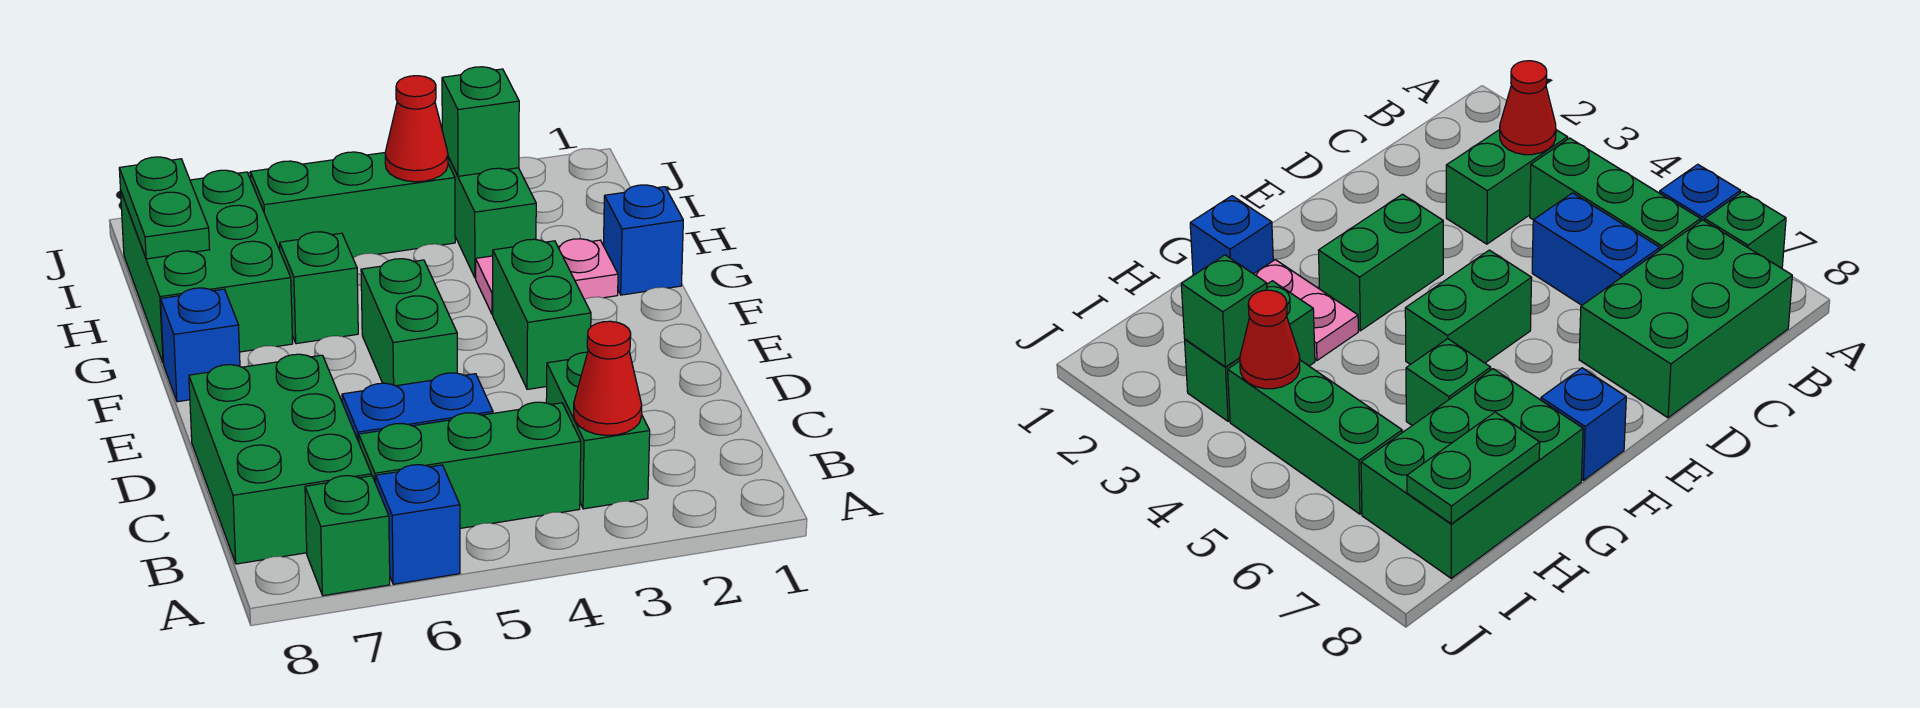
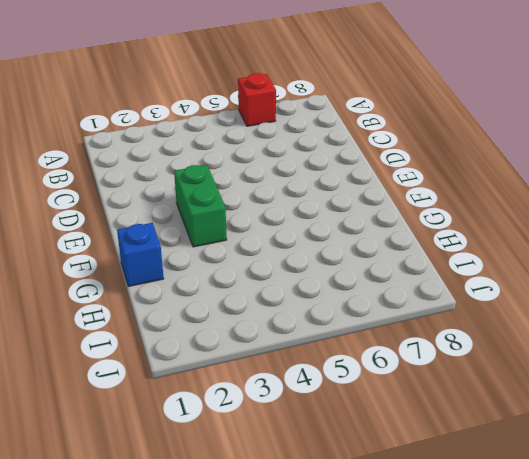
red 1x1 brick [238,73,276,126] -> blue 1x1 brick [376,465,460,584]
none -> green 1x1 brick [305,476,390,596]
none -> green 1x2 brick [546,352,650,509]
none -> green 1x3 brick [359,402,581,528]

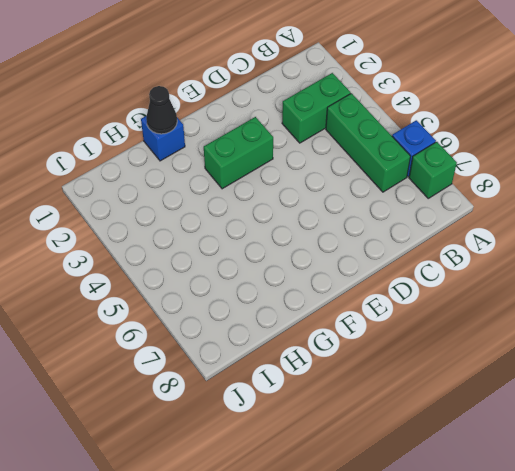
black 1x1 cone [146,86,177,134] -> none
none -> green 2x3 brick [189,354,372,564]
none -> blue 1x2 brick [342,373,493,442]
none -> green 1x2 brick [361,259,457,386]

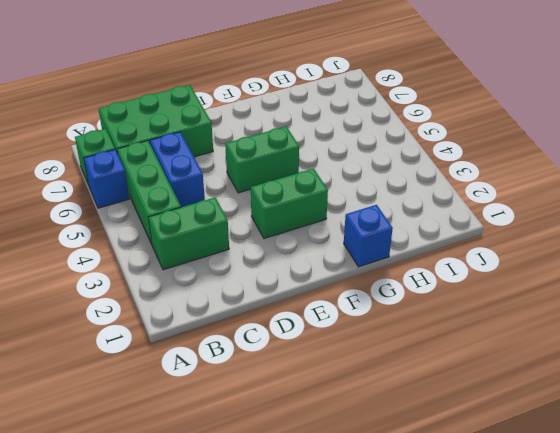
none -> blue 1x1 brick [161,288,240,402]
none -> pink 1x2 plate [476,239,618,314]
none -> green 1x1 brick [280,232,358,344]

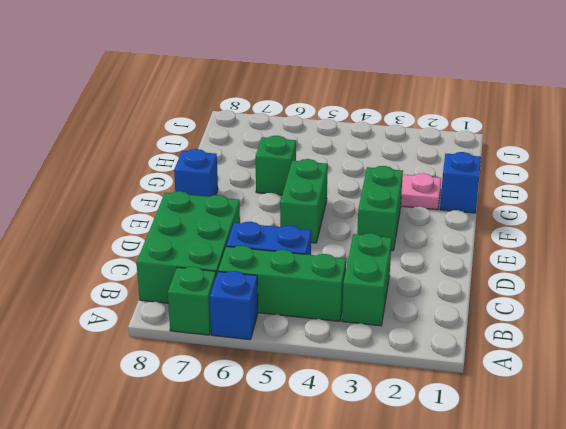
none -> green 2x3 brick [121,170,293,363]
none -> green 1x2 brick [448,157,536,278]
none -> green 1x3 brick [250,152,455,258]

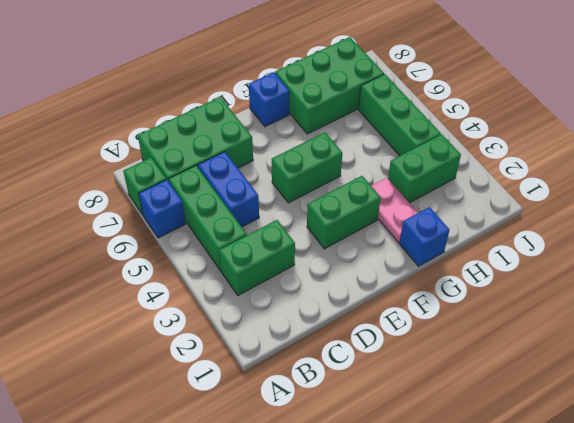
none -> green 1x1 brick [280,232,358,344]
none -> red 1x1 cone [574,321,642,435]
none -> green 1x2 plate [119,157,210,259]

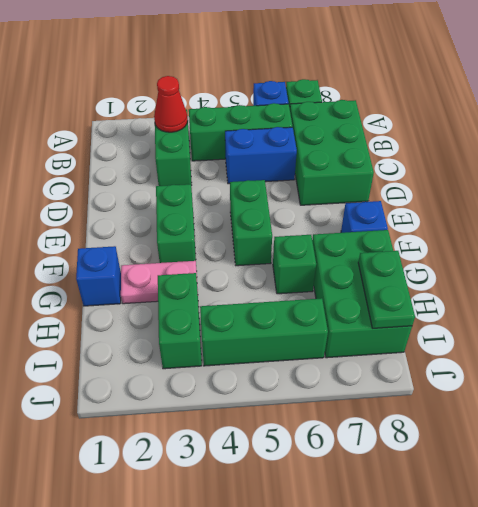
none -> green 1x1 brick [442,67,519,176]
none -> red 1x1 cone [385,76,448,182]

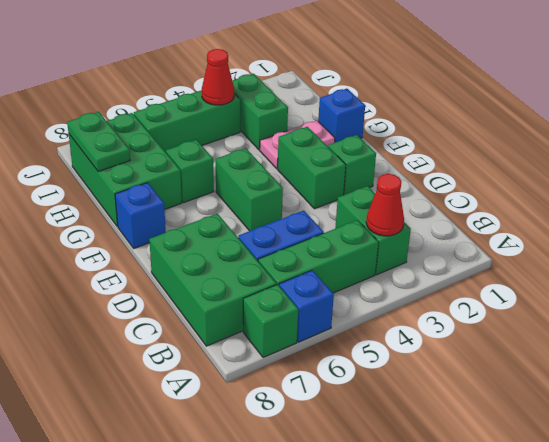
green 1x1 brick [328,135,376,195] -> green 1x1 brick moved to [442,67,519,176]

